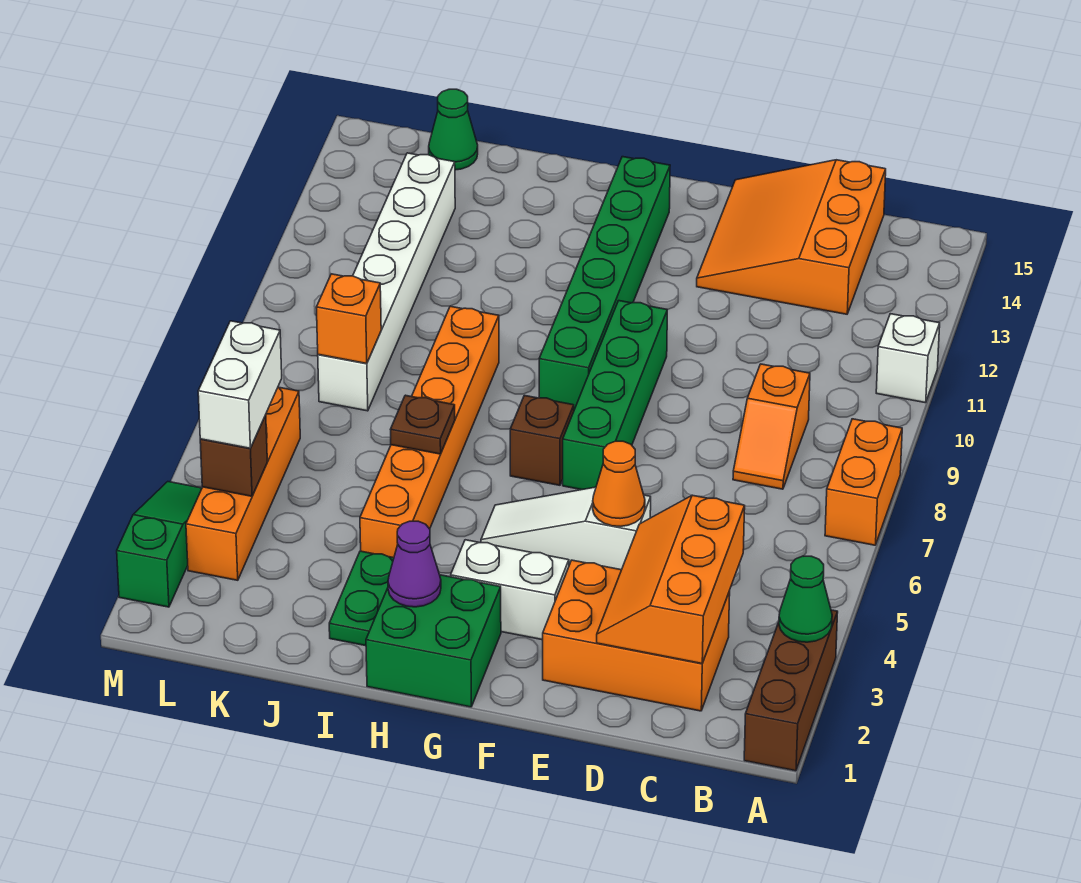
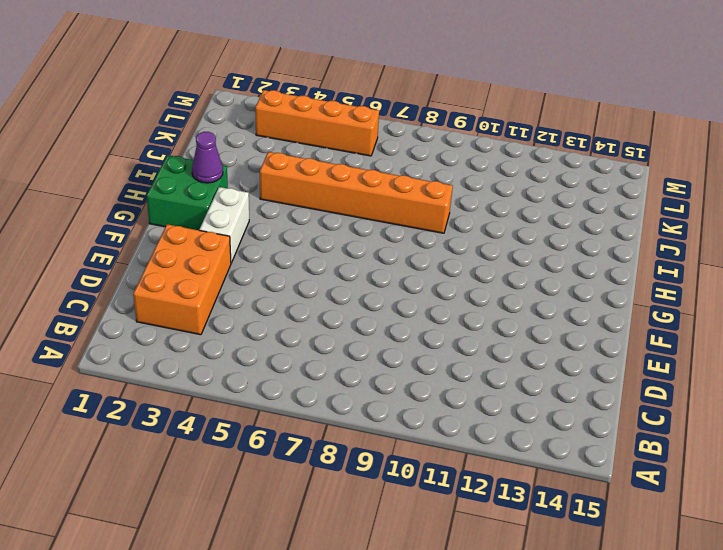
none -> brown 1x3 brick [744,610,838,771]
none -> orange 1x2 brick [825,419,902,545]
none -> white 1x1 brick [876,314,940,403]

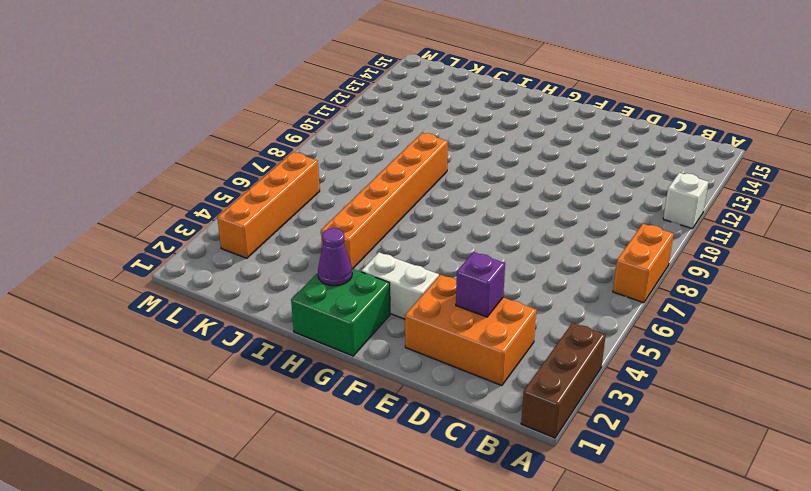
purple 1x1 brick [456,252,505,317] -> orange 2x3 slope [597,495,745,663]
none -> orange 1x2 slope [733,364,810,489]
none -> orange 3x3 slope [697,160,886,314]
none -> white 1x3 slope [481,487,651,570]

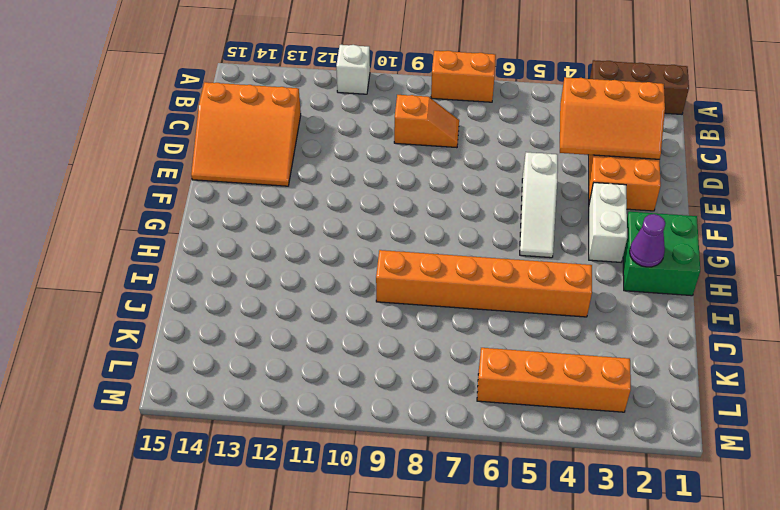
none -> green 1x4 brick [563,301,667,490]
none -> brown 1x1 brick [510,395,574,485]
none -> green 1x6 brick [539,157,670,410]

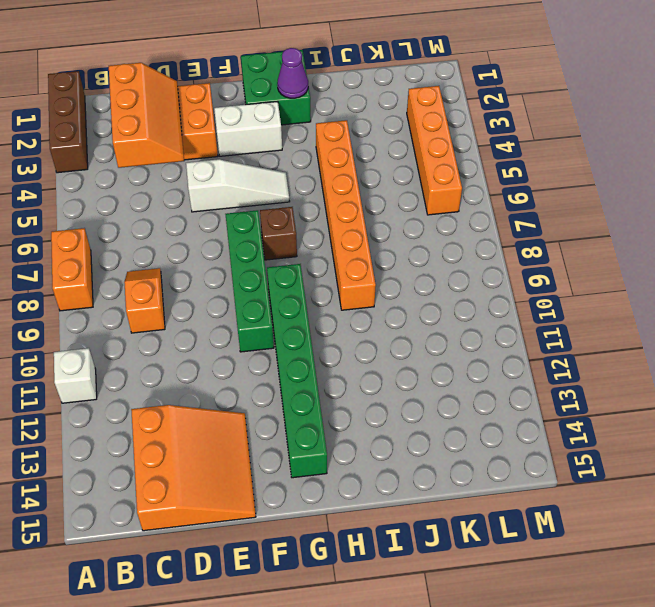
none -> green 1x2 plate [329,551,394,646]
none -> white 1x6 brick [318,153,455,411]
none -> green 1x1 cone [429,89,478,170]

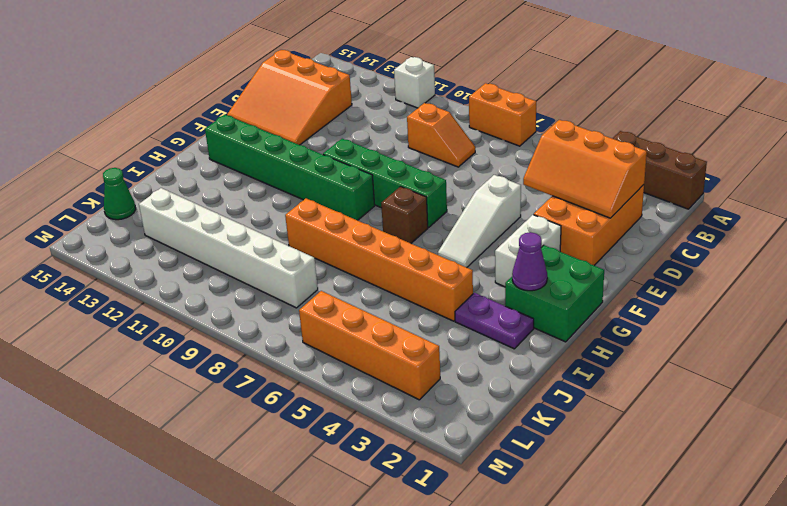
purple 1x2 plate [455,293,534,349] -> green 1x2 plate [329,551,394,646]
none -> green 1x3 slope [117,482,202,607]
none -> green 1x1 cone [779,556,832,642]
none -> orange 1x1 cone [593,441,645,526]

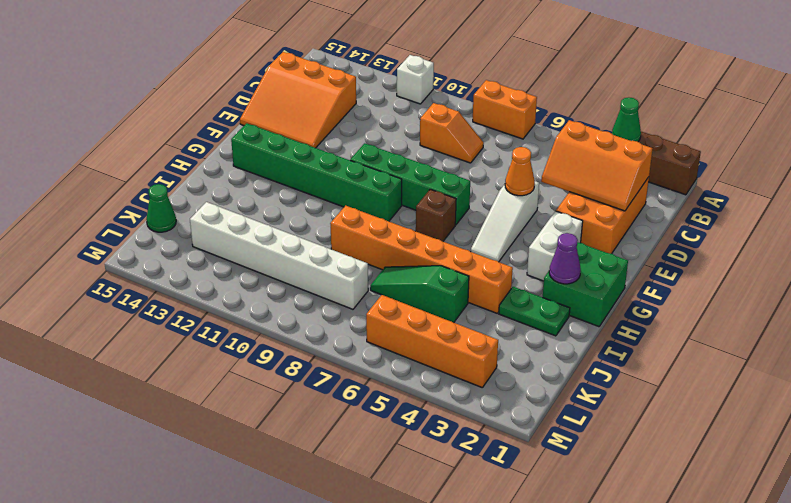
green 1x3 slope [370,266,469,322] -> green 1x3 slope moved to [117,482,202,607]
none -> brown 1x1 plate [391,395,455,454]
none -> orange 1x1 brick [316,274,381,364]
none -> brown 1x1 brick [200,415,267,496]

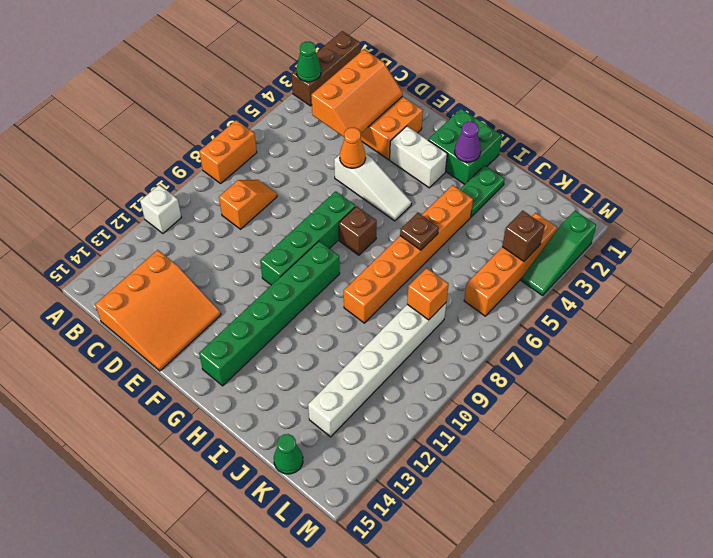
none -> white 1x2 brick [198,321,282,448]

